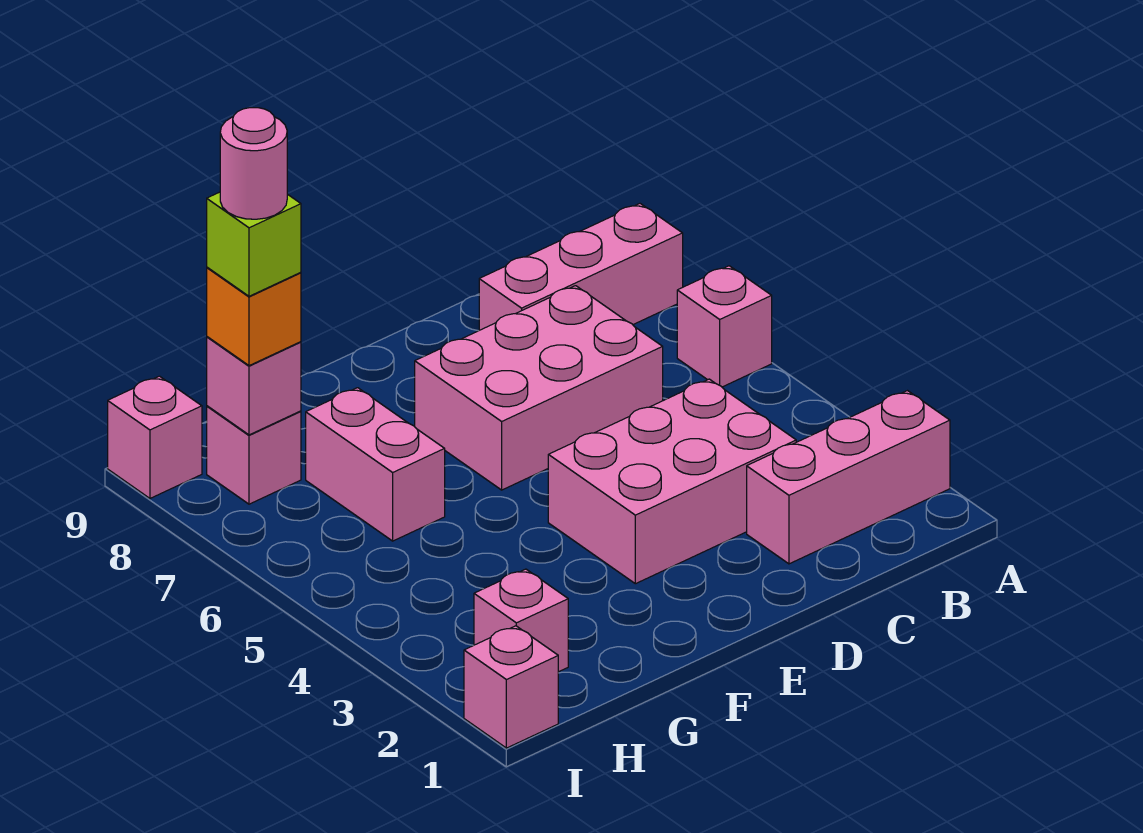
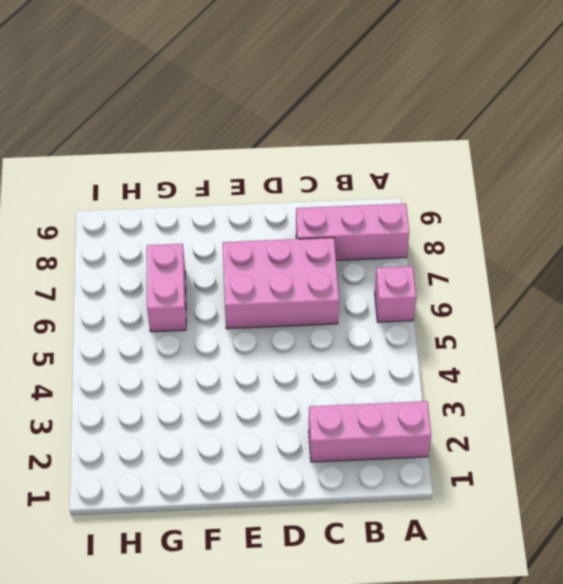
none -> pink 2x3 brick [548,379,796,584]
none -> pink 1x1 brick [474,569,568,672]
none -> pink 1x1 brick [207,406,301,504]

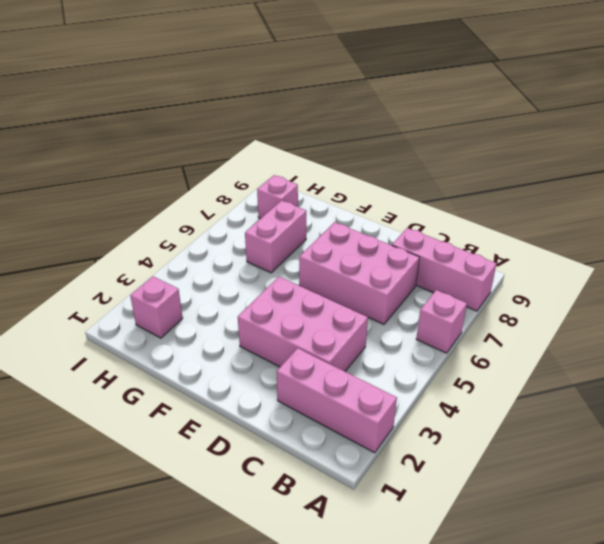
none -> pink 1x1 brick [464,626,558,748]
none -> pink 1x1 brick [108,376,202,498]
none -> pink 1x1 brick [207,337,301,435]

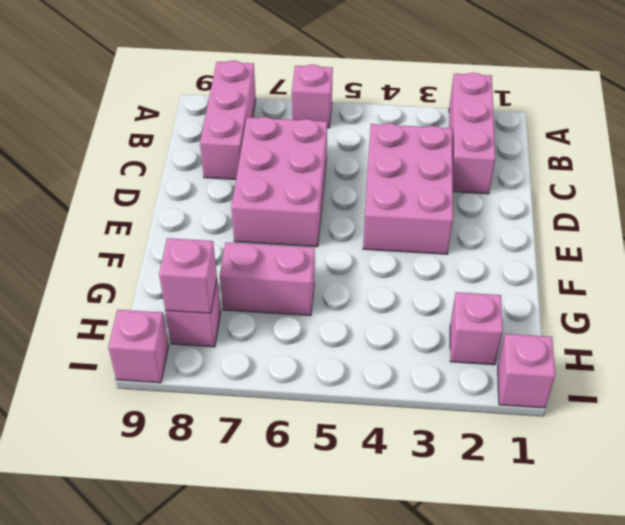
none -> orange 1x1 brick [207,267,301,366]
none -> lime 1x1 brick [207,192,301,296]
none -> pink 1x1 round brick [220,108,287,219]

